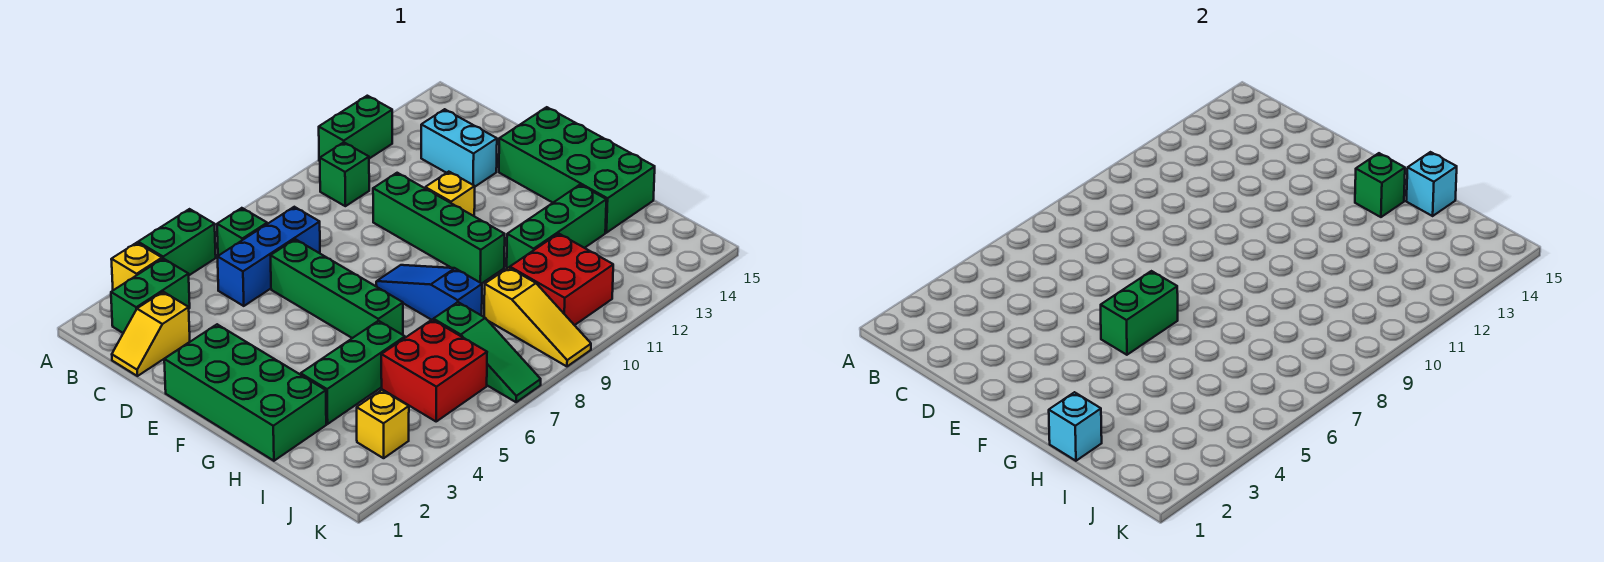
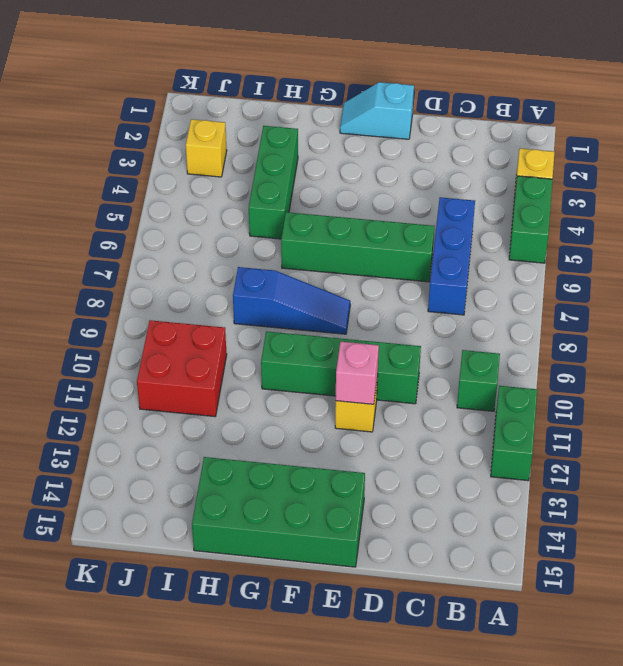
cyan 1x2 slope [340,82,414,139] -> green 2x4 brick [164,324,326,461]
pink 1x1 brick [336,342,379,404] -> none
none -> green 1x2 brick [111,258,190,333]
none -> green 1x1 brick [217,208,267,256]
none -> yellow 1x2 slope [112,292,190,376]

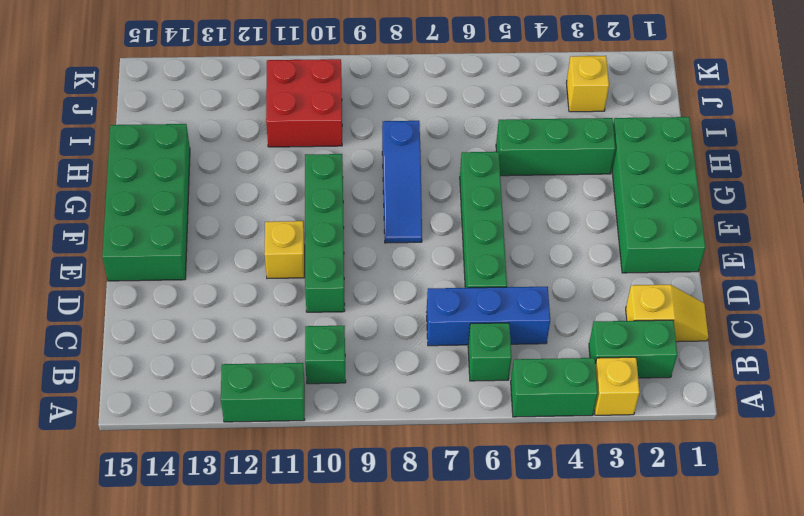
none -> cyan 1x2 brick [421,109,497,186]
none -> green 1x3 brick [507,185,606,268]
none -> red 2x2 brick [381,320,487,421]

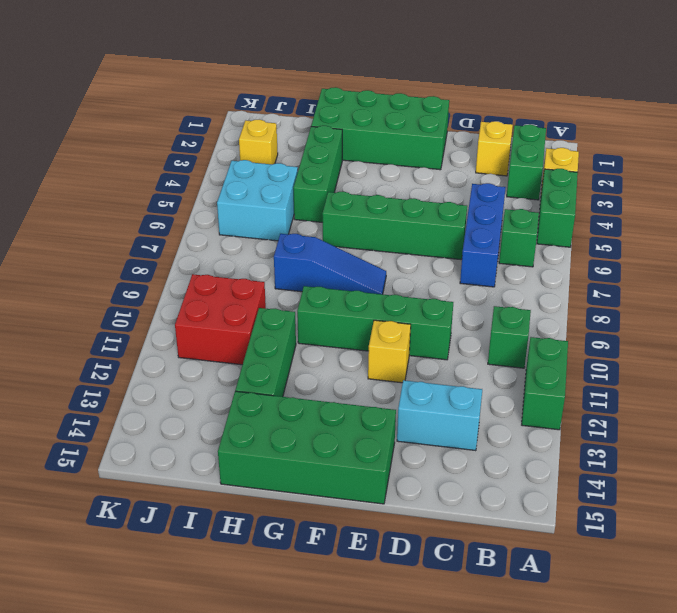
cyan 2x2 brick [217,160,298,241] -> red 2x2 brick [381,320,487,421]
none -> green 1x3 slope [433,302,541,402]
none -> yellow 1x3 slope [484,268,591,366]
none -> green 1x2 brick [1101,271,1178,355]

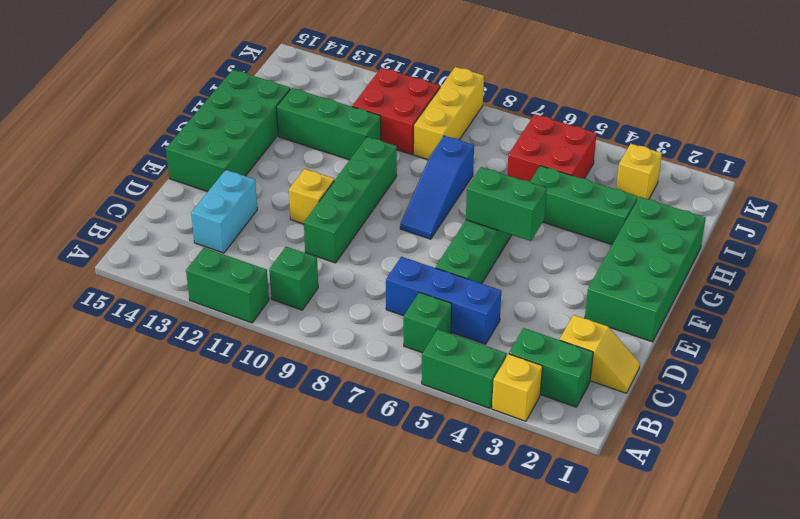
yellow 1x3 brick [413,67,484,160] -> yellow 1x3 slope [484,268,591,366]
none -> green 1x3 slope [433,302,541,402]
none -> green 1x1 brick [1355,153,1405,217]
none -> cyan 1x1 brick [1049,392,1102,461]

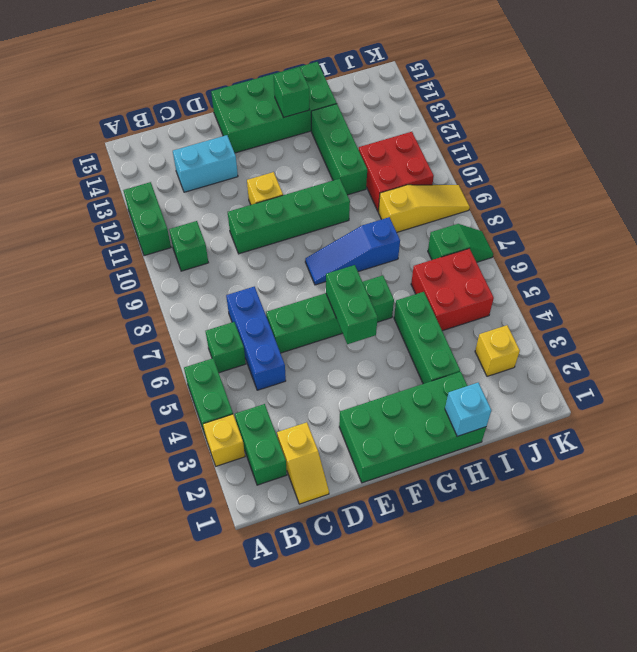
green 1x2 slope [428,224,493,262] -> green 1x3 slope [433,302,541,402]
none -> cyan 1x1 brick [1406,152,1457,216]

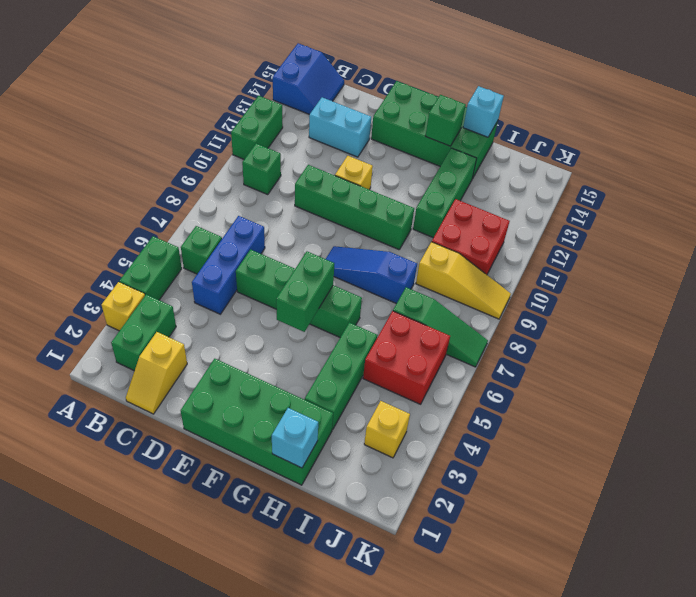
blue 2x2 slope [273,43,344,115] -> none

